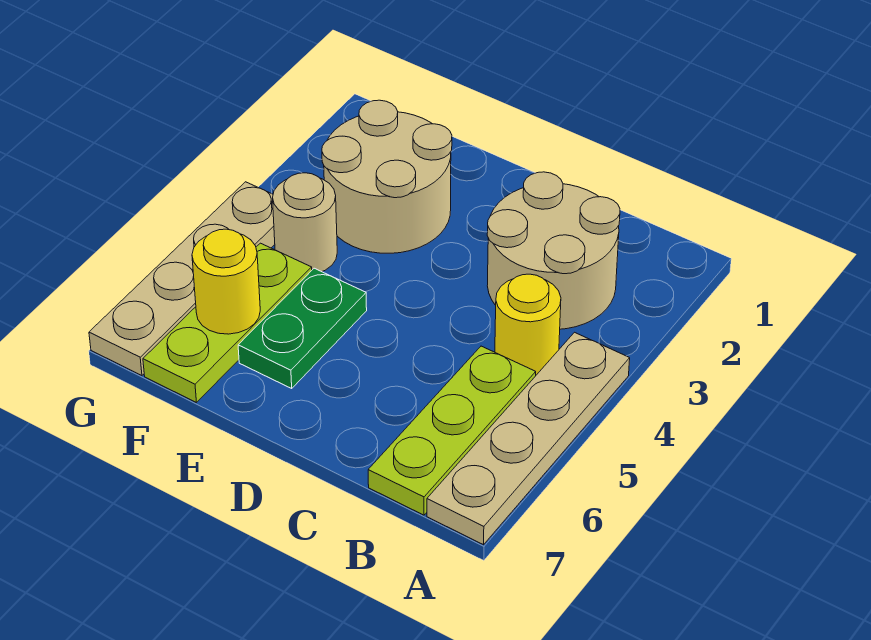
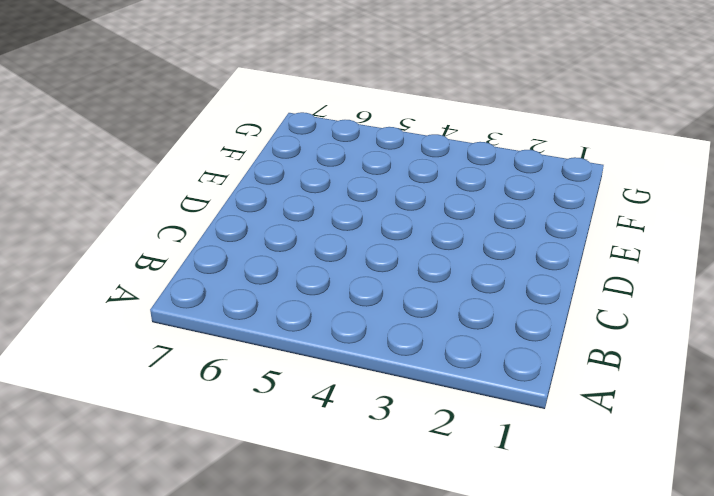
none -> tan 1x4 plate [427,332,630,545]
none -> tan 2x2 round brick [487,172,620,329]

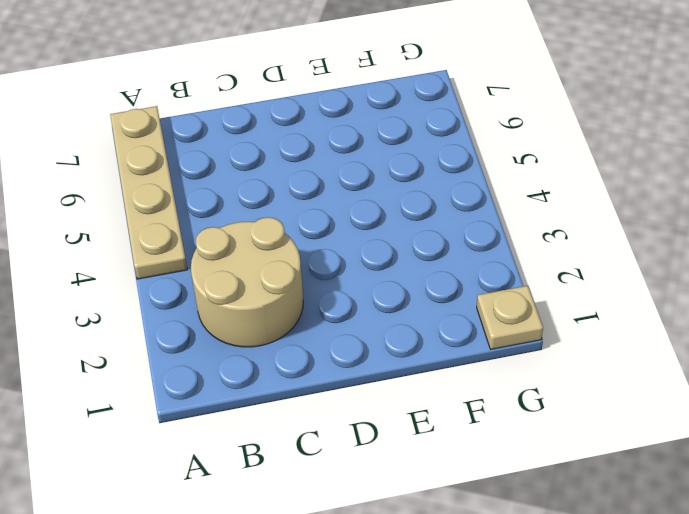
tan 1x1 plate [477,286,543,349] -> none
none -> yellow 1x1 round brick [495,274,561,375]
none -> lime 1x3 plate [368,346,536,515]

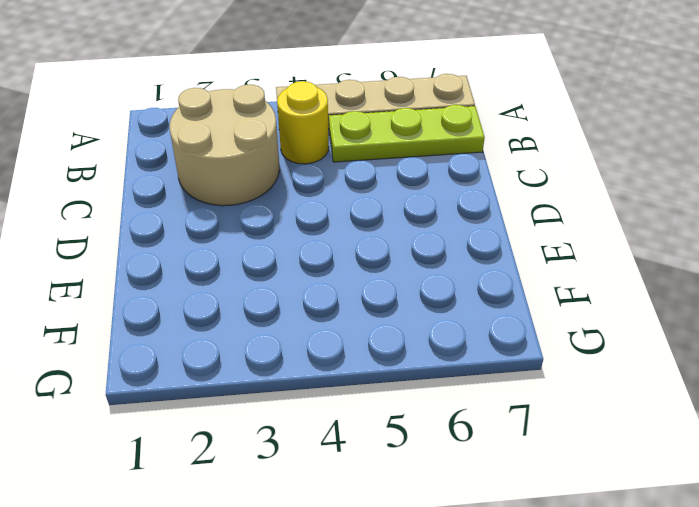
none -> tan 2x2 round brick [322,100,452,253]
none -> green 1x2 plate [238,268,367,388]

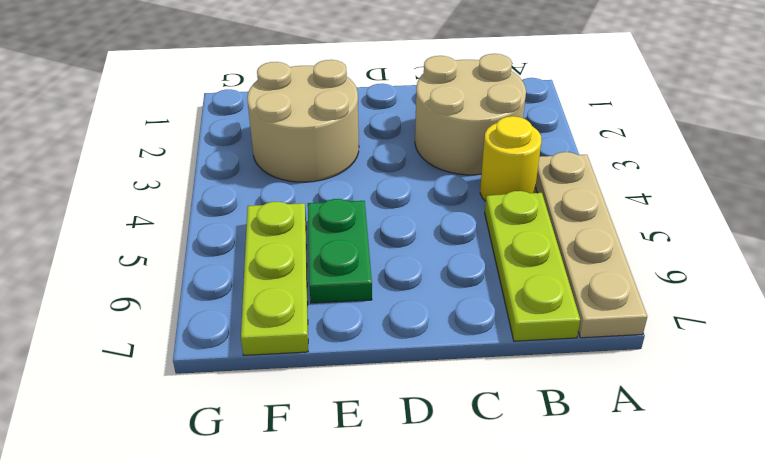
none -> tan 1x1 round brick [273,173,337,272]
none -> tan 1x4 plate [89,182,275,375]

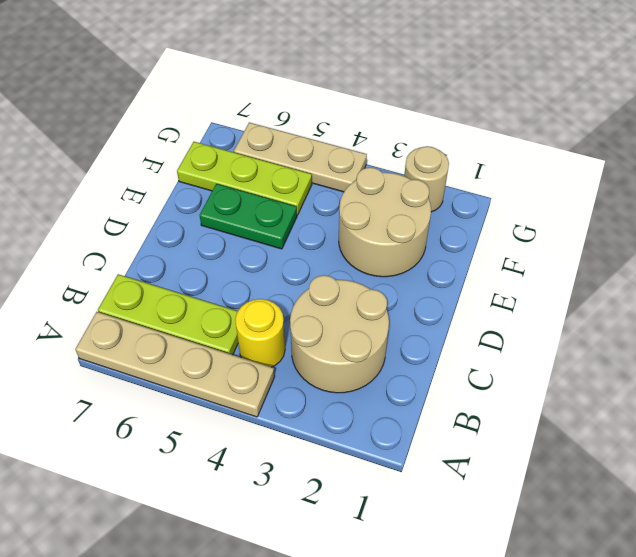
tan 1x1 round brick [404,146,449,212] -> tan 1x1 round brick moved to [273,173,337,272]
tan 1x3 plate [234,122,367,192] -> tan 1x4 plate [89,182,275,375]
none -> yellow 1x1 round brick [192,229,260,334]

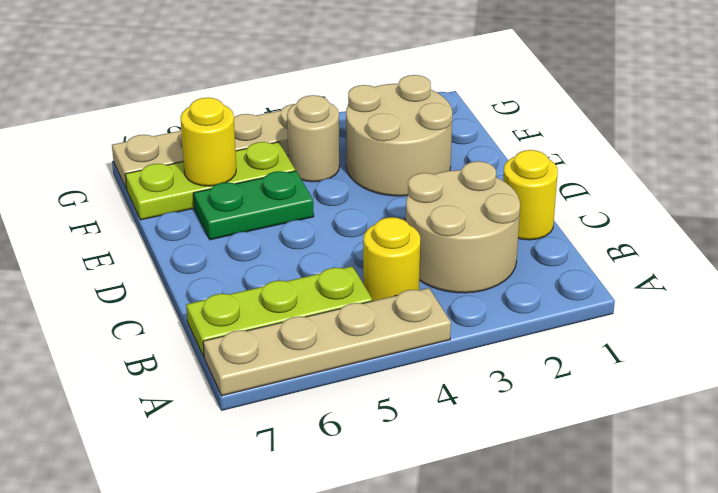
yellow 1x1 round brick [503,150,558,240] -> none

